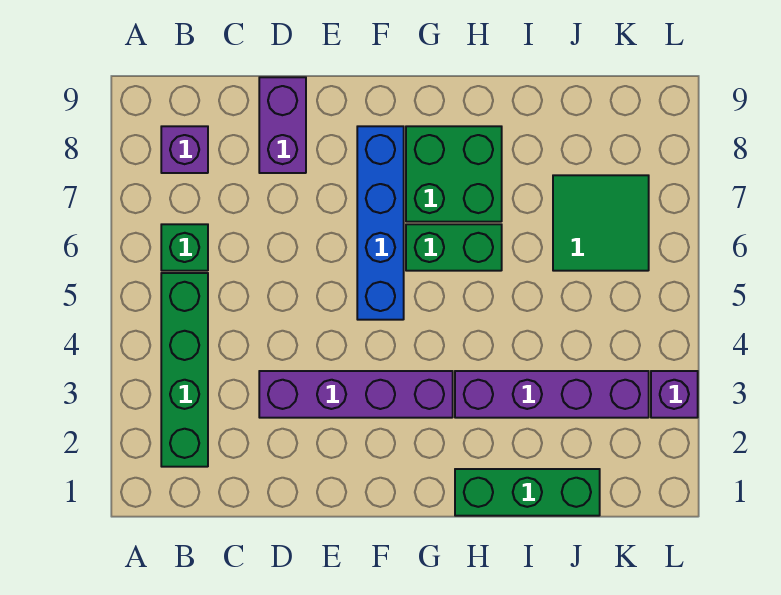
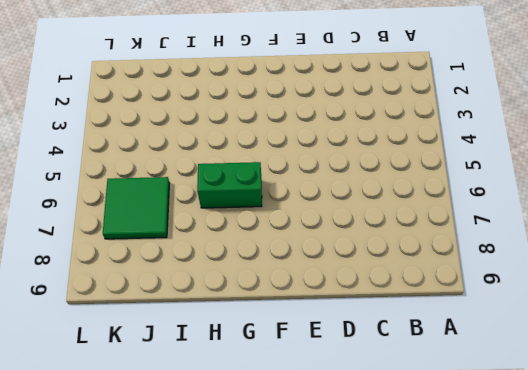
none -> green 1x4 brick [161,273,208,467]
none -> green 1x1 brick [161,224,208,271]
none -> purple 1x1 brick [161,126,208,173]

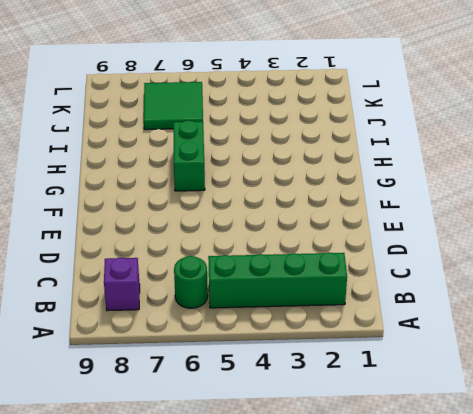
green 1x1 round brick [174,256,208,308] -> green 1x1 brick [161,224,208,271]
none -> purple 1x4 brick [259,371,453,418]
none -> purple 1x2 brick [259,77,306,173]
none -> blue 1x4 brick [357,126,404,320]

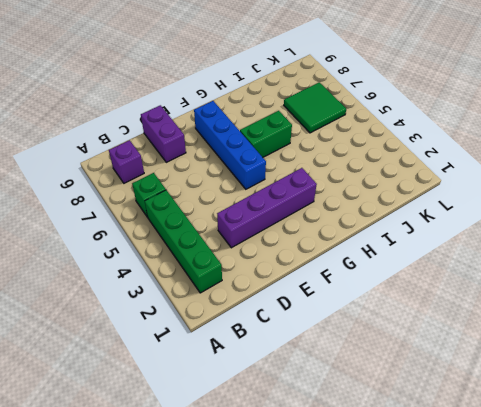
none -> green 2x2 brick [406,126,502,222]
none -> green 1x3 brick [455,469,600,516]
none -> purple 1x4 brick [455,371,649,418]

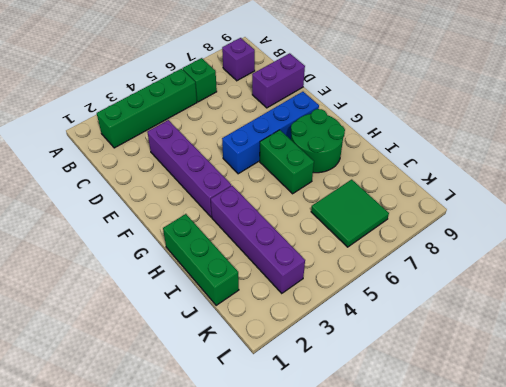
green 2x2 round brick [291,109,345,173] -> green 2x2 brick [406,126,502,222]
none -> purple 1x1 brick [651,371,698,418]

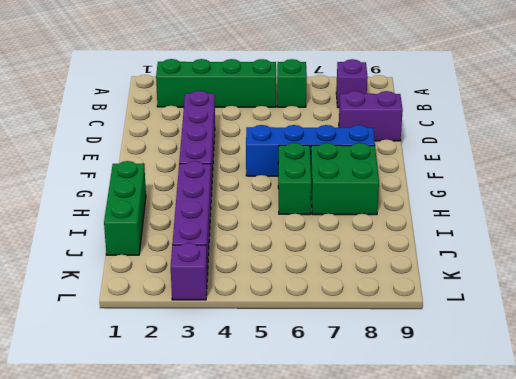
none -> green 2x2 tile [553,175,649,271]

